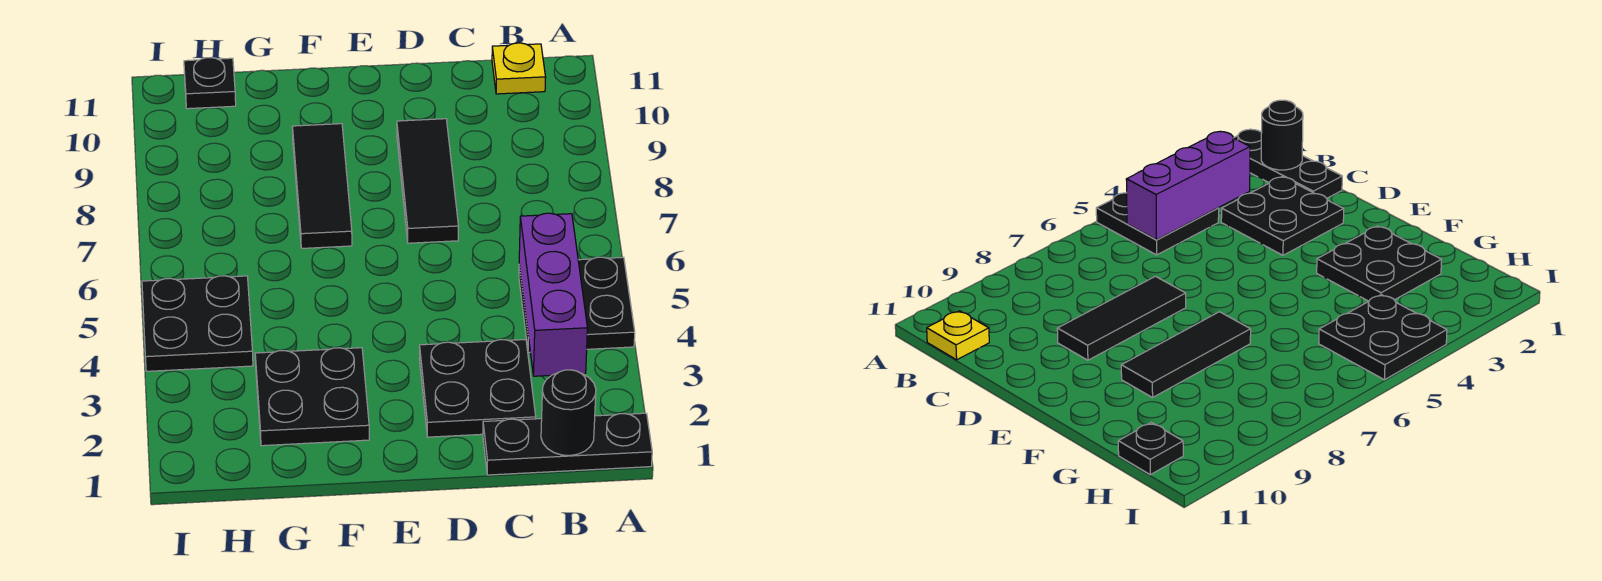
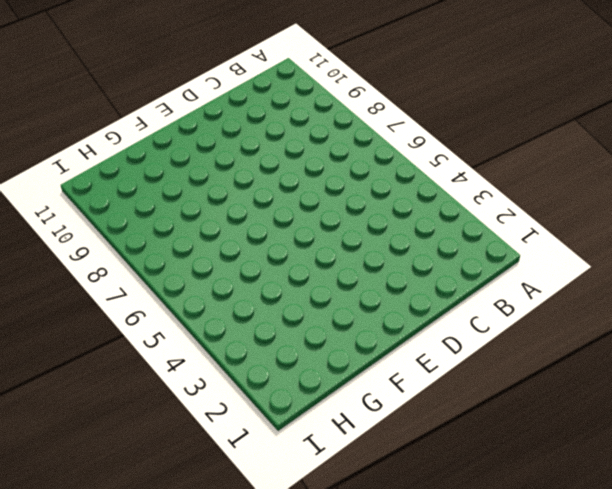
none -> black 1x3 plate [483,413,652,475]
none -> black 2x2 plate [519,257,635,352]

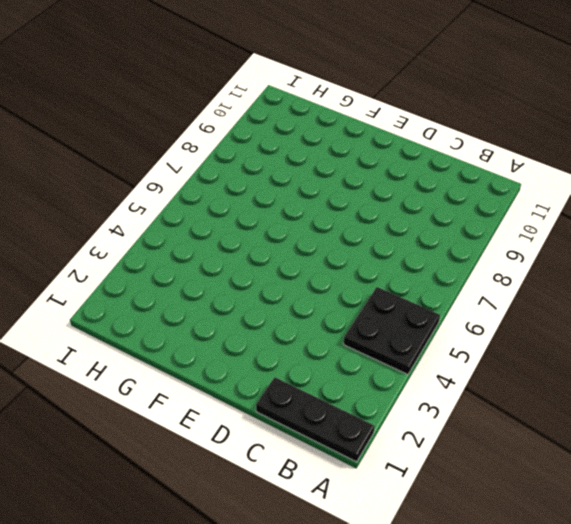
none -> yellow 1x1 plate [492,43,546,94]
none -> black 2x2 plate [419,340,536,437]

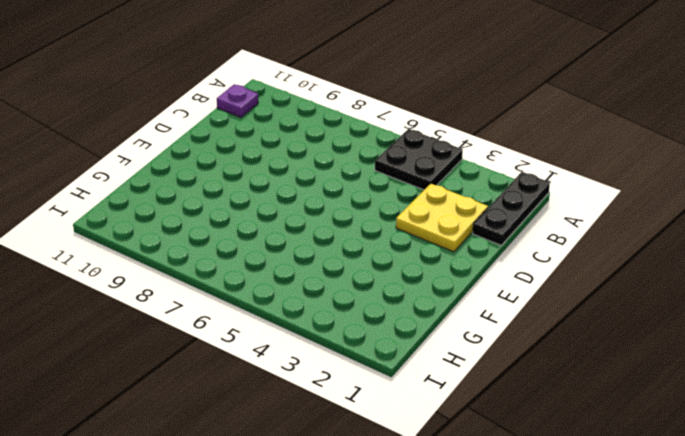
purple 1x1 plate [217,84,258,117] -> yellow 1x1 plate [492,43,546,94]
yellow 2x2 plate [396,184,488,252] -> black 2x2 plate [419,340,536,437]
none -> black 1x3 tile [397,119,459,243]
none -> black 2x2 plate [255,348,369,446]

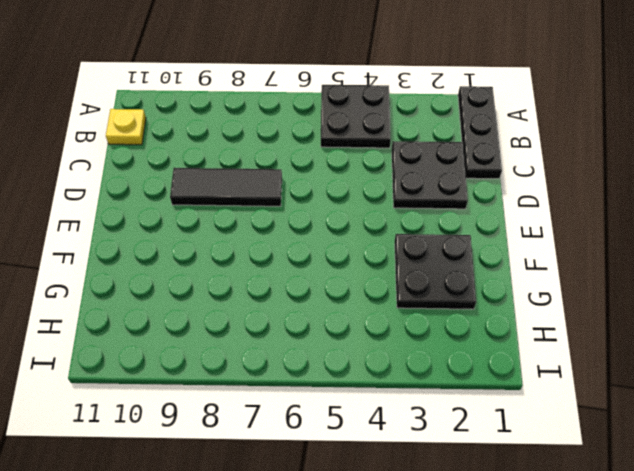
none -> black 1x3 tile [292,124,352,248]
none -> black 2x2 plate [142,276,253,371]

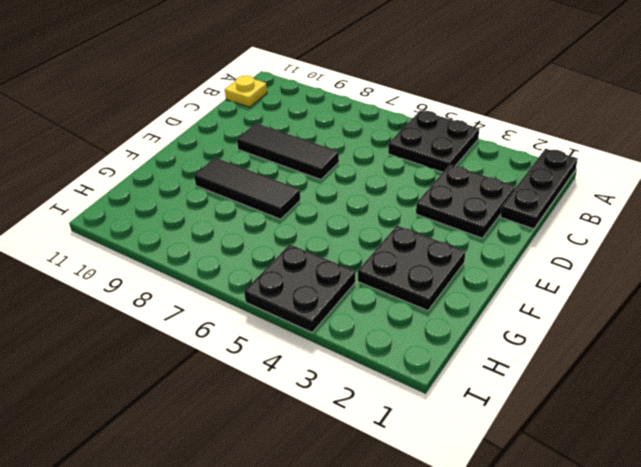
none -> black 1x1 plate [184,58,236,109]
none -> black 1x1 round brick [541,370,596,456]

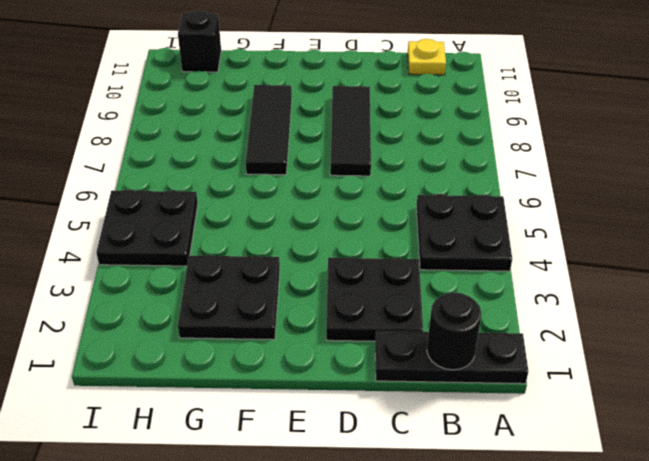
black 1x1 brick [178,10,221,72] -> black 1x1 plate [184,58,236,109]
none -> purple 1x3 brick [519,213,588,376]

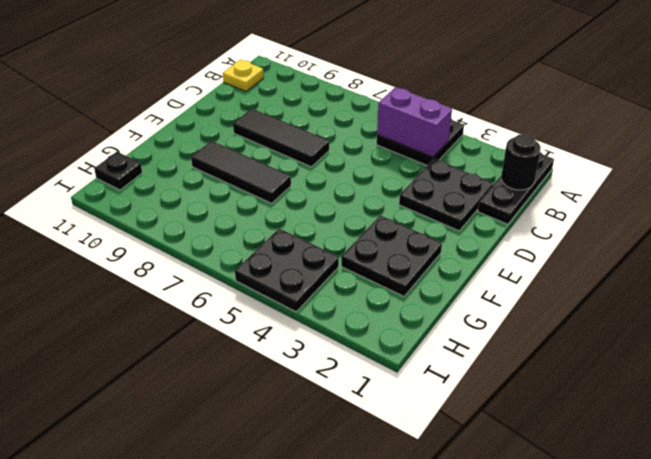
purple 1x2 brick [377,87,452,157] -> purple 1x3 brick [519,213,588,376]

